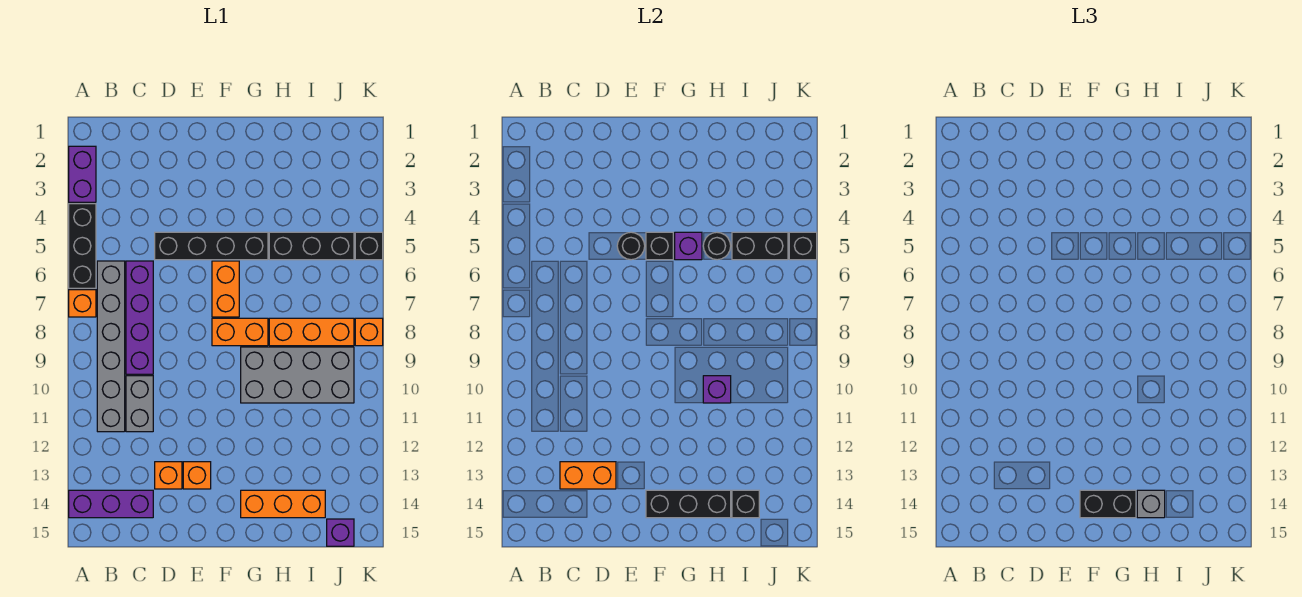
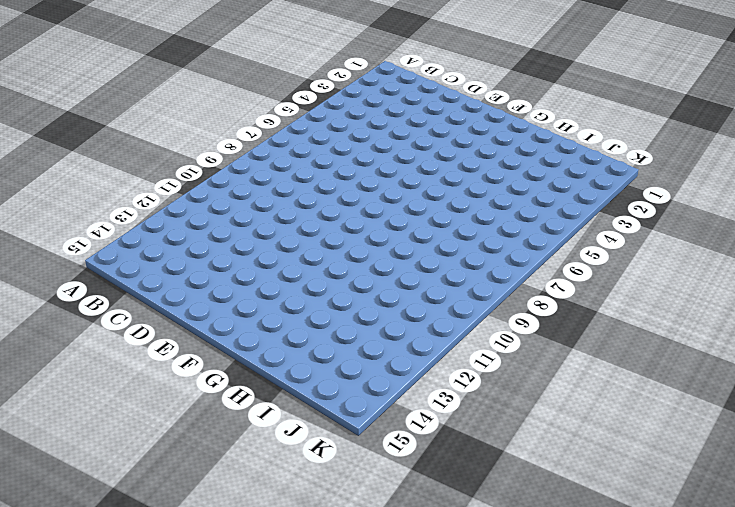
none -> purple 1x2 brick [69,146,96,202]
none -> black 1x3 brick [69,204,96,288]
none -> orange 1x1 brick [69,290,96,317]
none -> purple 1x3 brick [69,490,153,518]

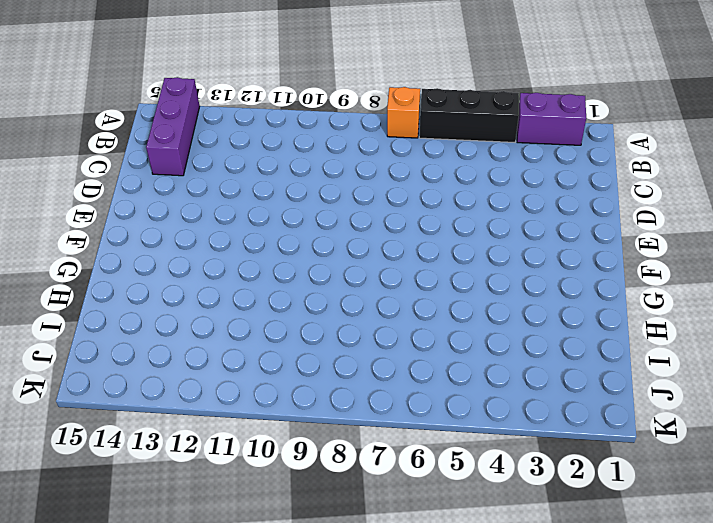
none -> grey 1x6 brick [97,261,125,432]
none -> purple 1x4 brick [126,261,153,374]
none -> grey 1x2 brick [126,376,153,432]
none -> black 1x4 brick [155,232,268,260]

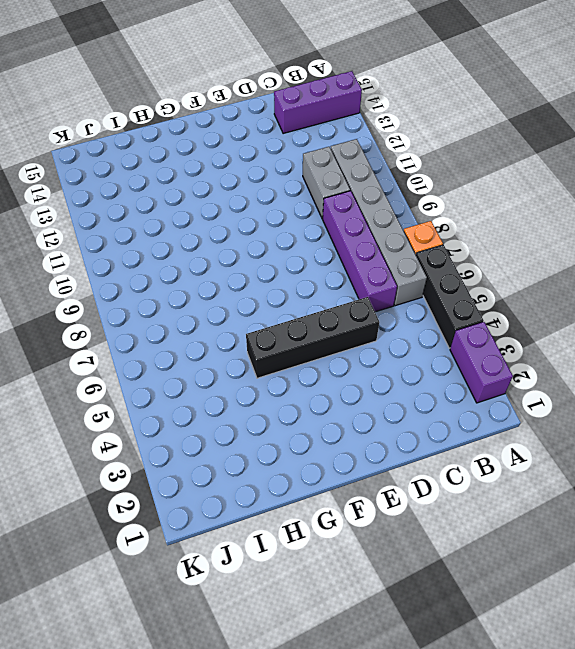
none -> orange 1x1 brick [155,462,182,489]
none -> orange 1x1 brick [183,462,211,489]
none -> orange 1x2 brick [212,261,239,317]
none -> orange 1x2 brick [212,318,268,346]

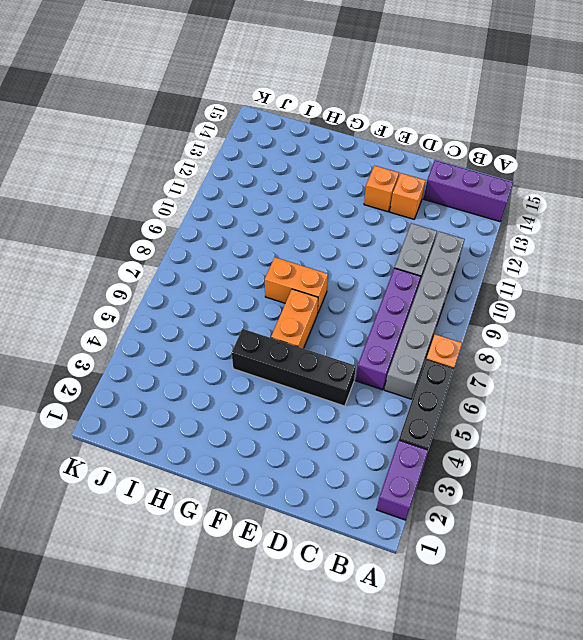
none -> grey 2x4 brick [241,347,354,403]
none -> orange 1x3 brick [241,490,325,518]
none -> black 1x3 brick [269,232,354,260]
none -> orange 1x3 brick [269,318,354,346]

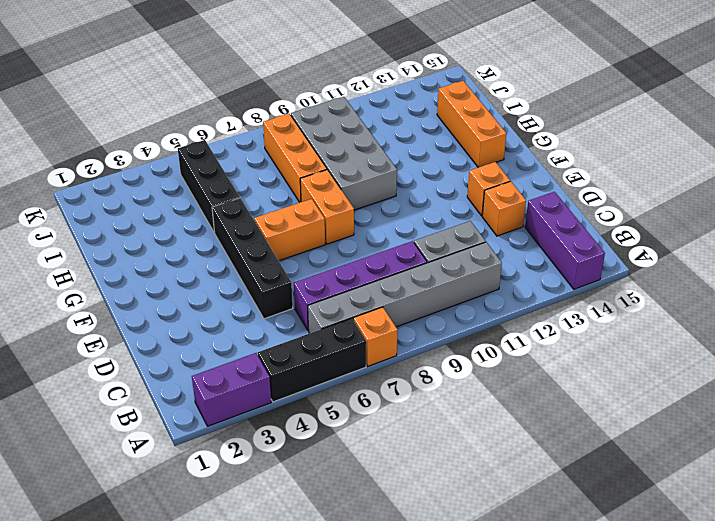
none -> purple 1x1 brick [327,519,354,546]
none -> black 1x1 brick [355,232,383,260]
none -> orange 1x1 brick [355,318,383,346]
none -> orange 1x2 brick [560,462,616,489]

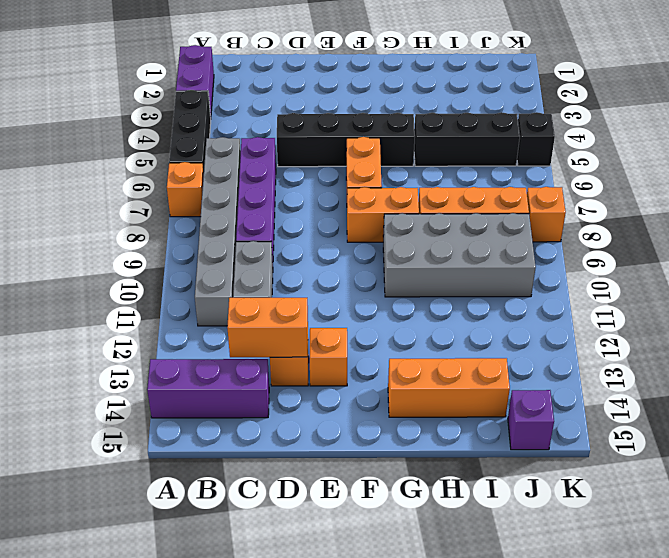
none -> black 1x1 round brick [617,232,645,260]
none -> black 1x1 brick [646,232,673,260]
none -> black 1x3 brick [646,490,731,518]
none -> purple 1x1 brick [675,232,702,260]

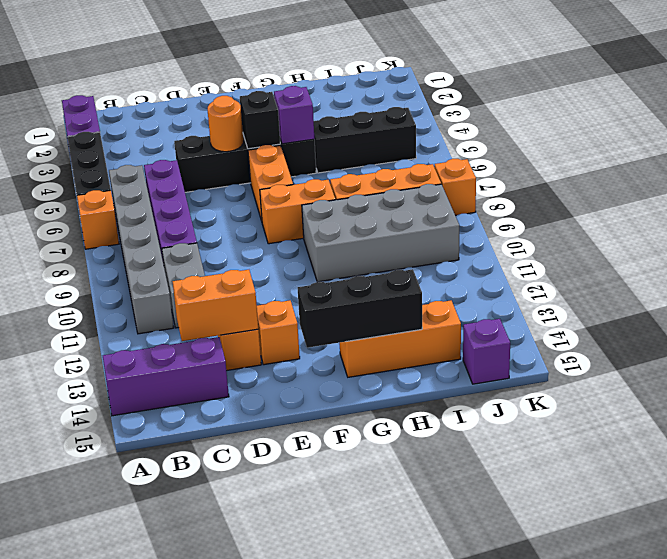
orange 1x1 round brick [208,96,243,152] -> black 1x1 round brick [617,232,645,260]
none -> black 1x1 brick [355,232,383,260]
none -> black 1x1 round brick [703,232,731,260]
none -> purple 1x1 brick [703,376,731,403]
none -> black 1x2 brick [732,232,788,260]

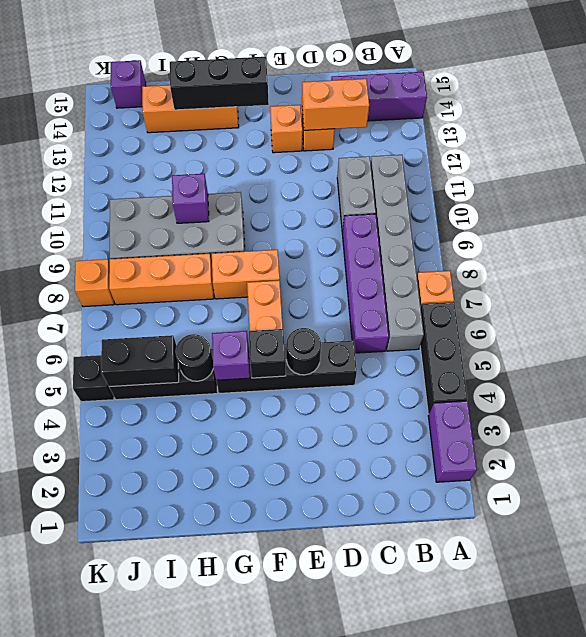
none -> black 1x1 brick [732,490,759,518]
none -> black 1x1 brick [789,232,817,260]
none -> black 1x2 brick [1080,490,1136,518]
none -> grey 1x1 brick [1137,490,1165,518]

